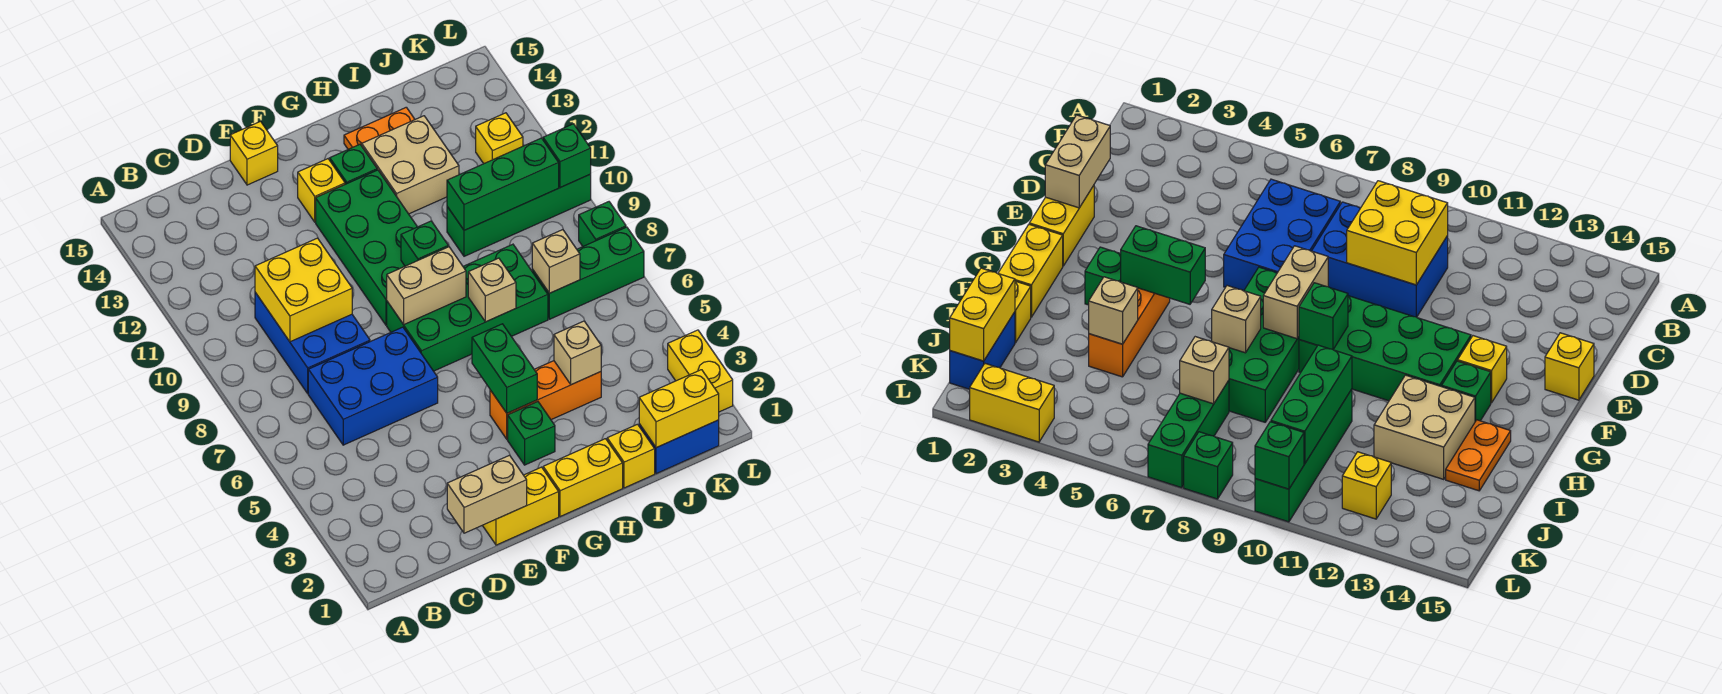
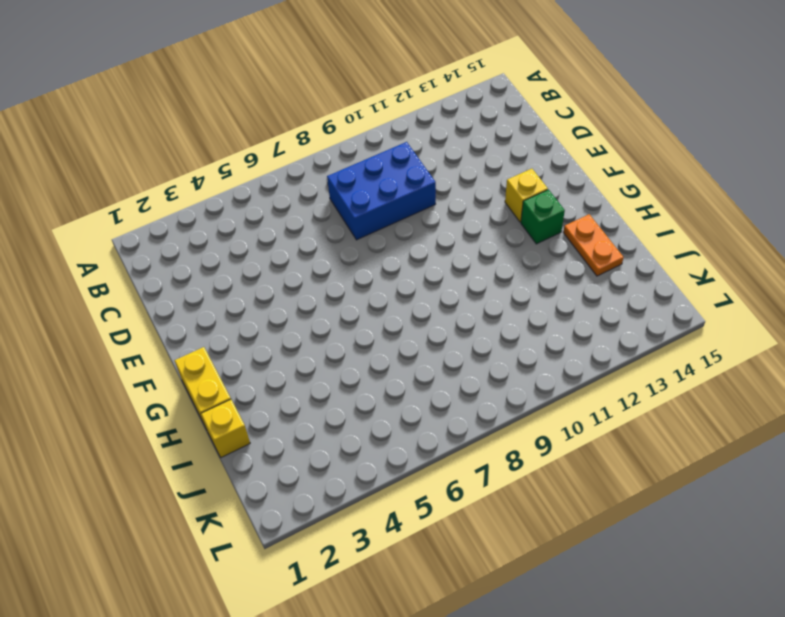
none -> blue 2x3 brick [308,327,438,445]
none -> yellow 1x2 brick [482,467,559,545]
none -> yellow 1x1 brick [230,121,278,185]
none -> green 2x4 brick [387,244,548,371]

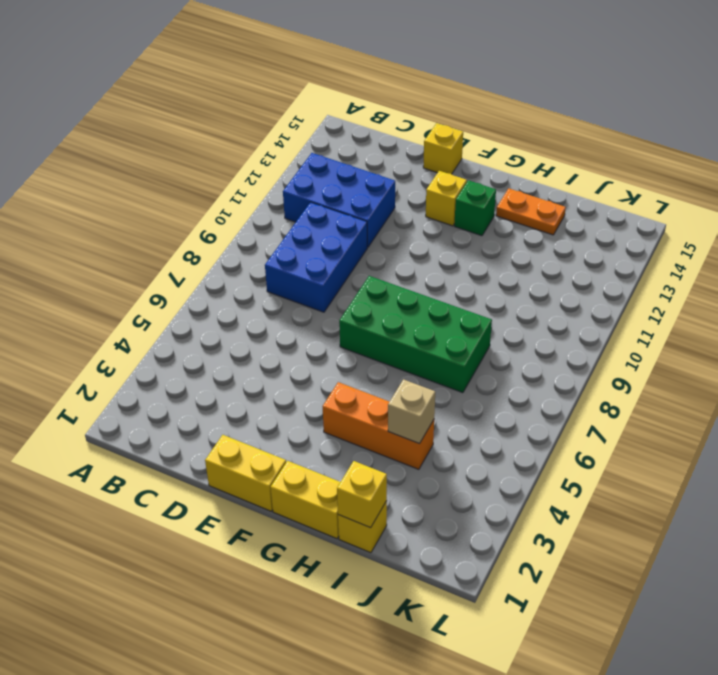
blue 2x3 brick [283,153,395,247] -> blue 2x3 brick moved to [308,327,438,445]
yellow 1x1 brick [337,461,387,528] -> yellow 1x1 brick moved to [476,113,523,164]
none -> green 2x4 brick [316,170,417,325]
none -> green 1x1 brick [508,402,555,465]
none -> tan 2x2 brick [362,116,459,214]
none -> green 1x4 brick [447,174,591,256]

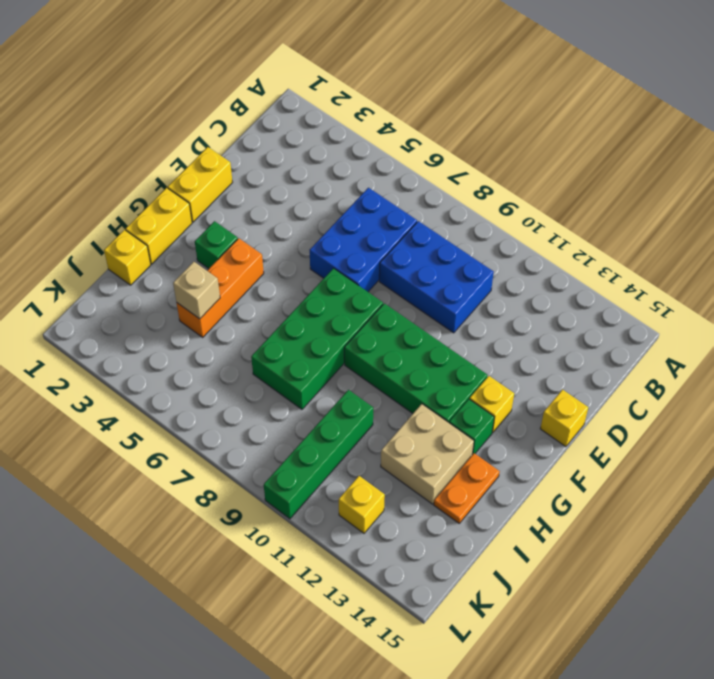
none -> blue 1x2 brick [639,420,719,474]
none -> green 1x3 brick [532,227,644,319]
none -> yellow 1x2 brick [668,330,733,412]
none -> green 1x1 brick [579,202,626,246]

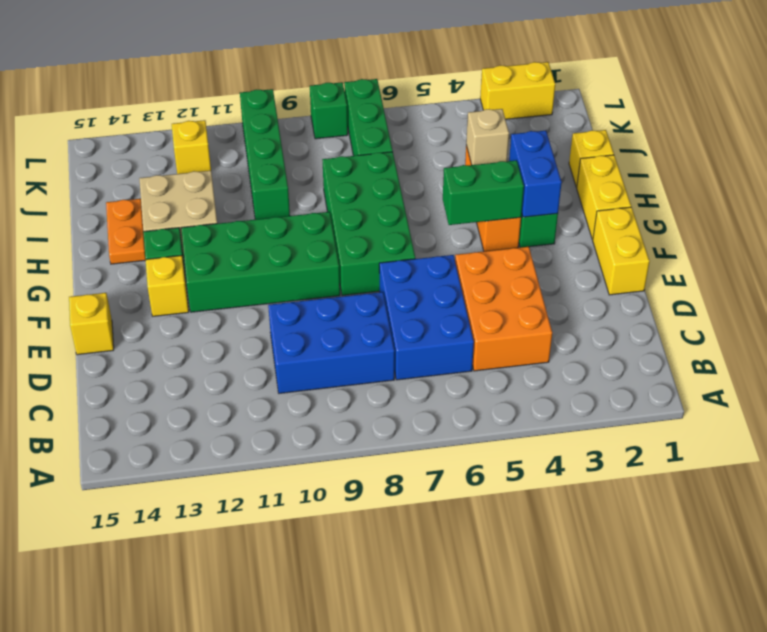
orange 2x3 brick [455,247,552,371] -> none
blue 1x2 brick [509,131,562,217] -> blue 1x2 brick moved to [639,420,719,474]
none -> yellow 2x2 brick [255,238,352,342]
none -> tan 1x2 brick [447,455,527,533]
none -> tan 1x2 brick [387,247,466,324]
none -> green 1x1 brick [401,221,448,266]

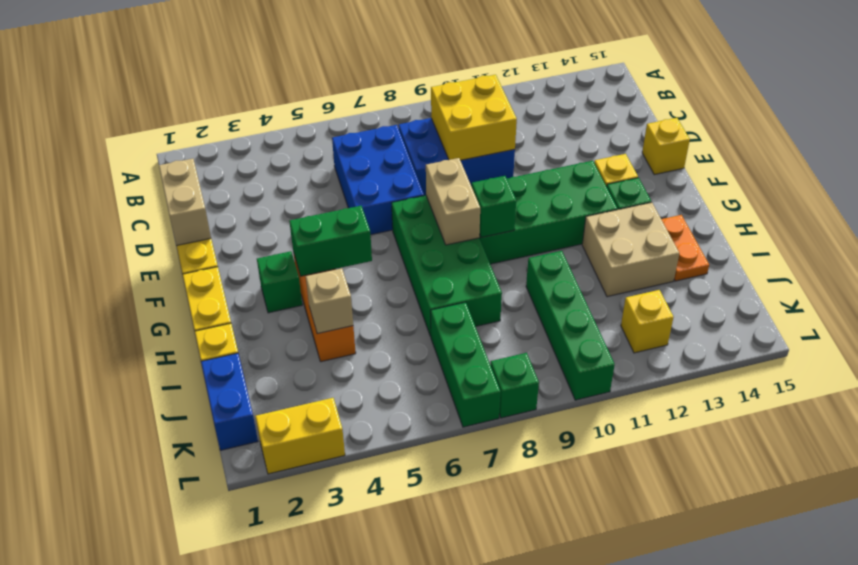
none -> tan 1x1 brick [468,258,516,322]
none -> green 1x3 brick [447,138,559,230]
none -> yellow 1x2 brick [639,370,719,448]
none -> tan 1x1 brick [532,230,580,293]

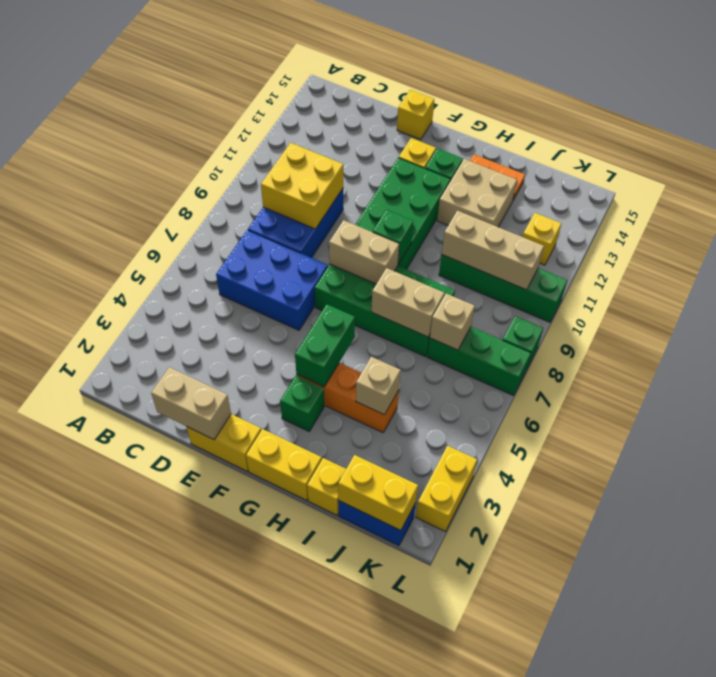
tan 1x2 brick [371,268,444,337] -> tan 1x1 brick [468,258,516,322]
tan 1x3 brick [442,211,544,290] -> green 1x3 brick [447,138,559,230]
none -> green 1x1 brick [543,124,591,188]

